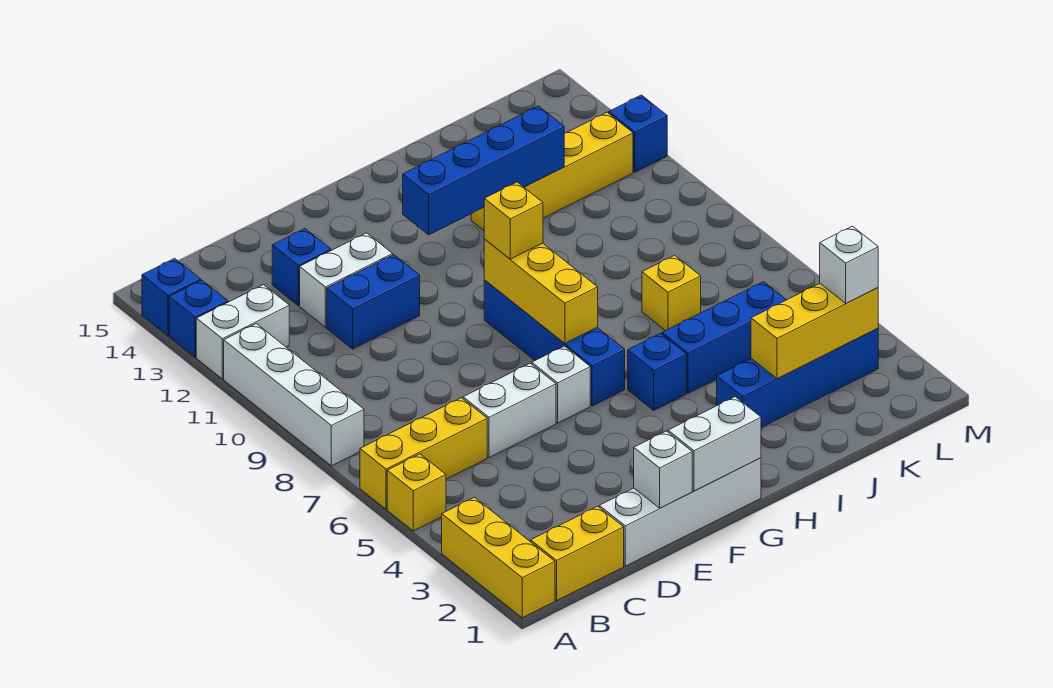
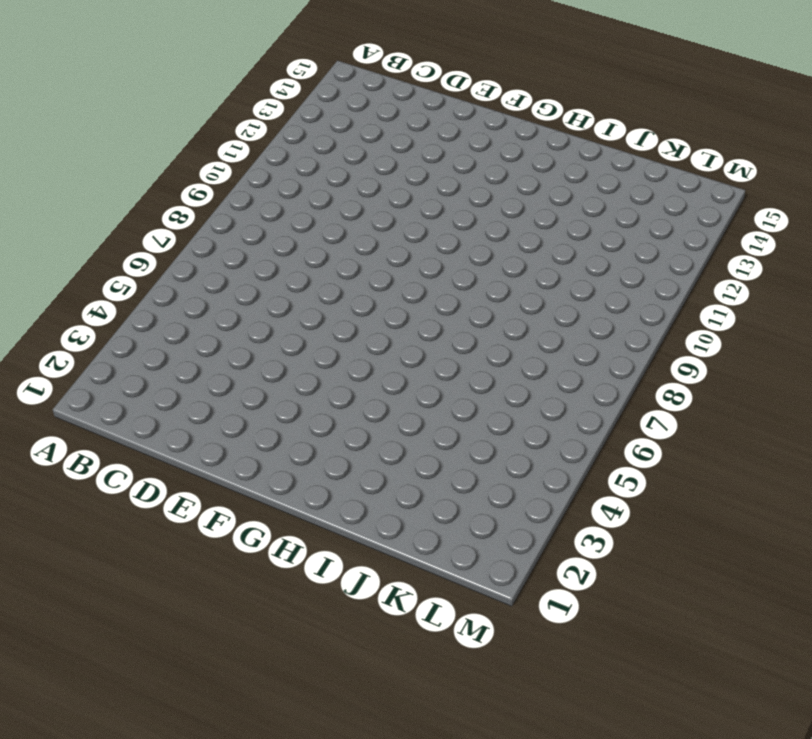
none -> yellow 1x3 brick [442,497,555,618]
none -> yellow 1x1 brick [387,454,446,531]
none -> yellow 1x3 brick [360,398,487,509]

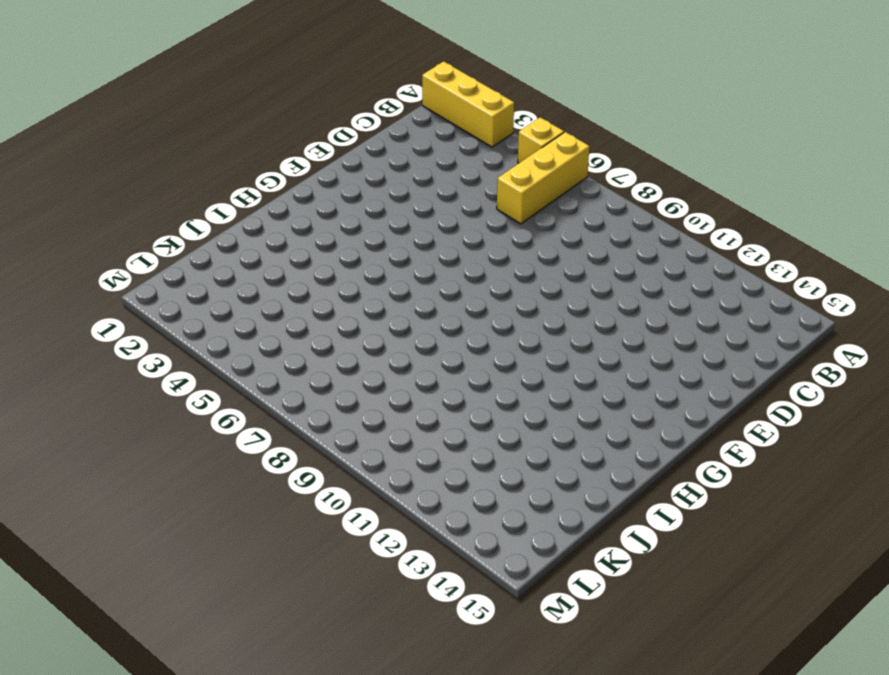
none -> white 1x4 brick [224,324,364,466]
none -> white 1x2 brick [196,285,289,379]
none -> blue 1x1 brick [169,280,228,357]

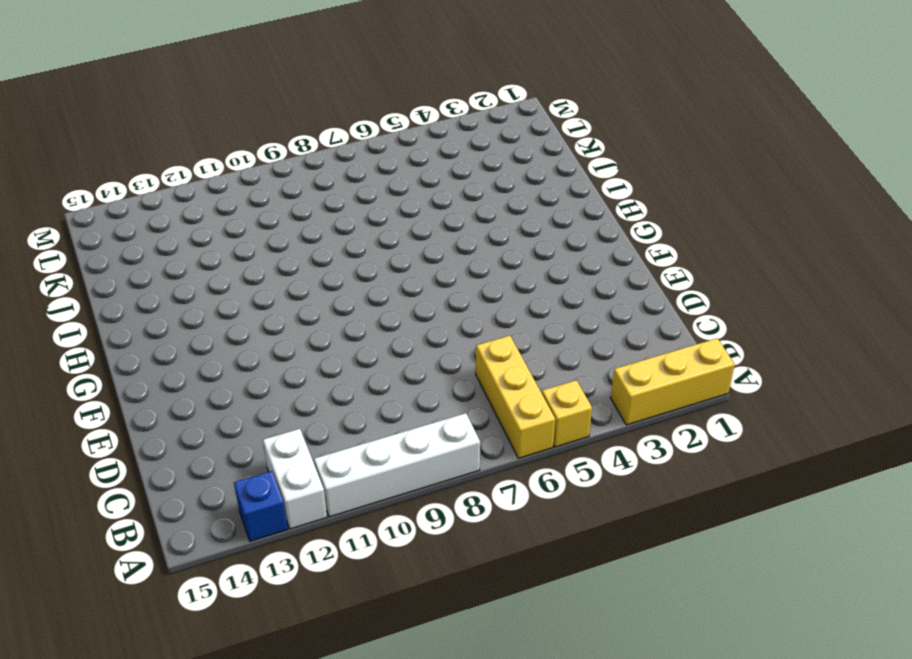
none -> blue 1x1 brick [142,258,201,335]
none -> yellow 1x2 brick [531,506,624,601]
none -> white 1x4 brick [599,458,761,566]

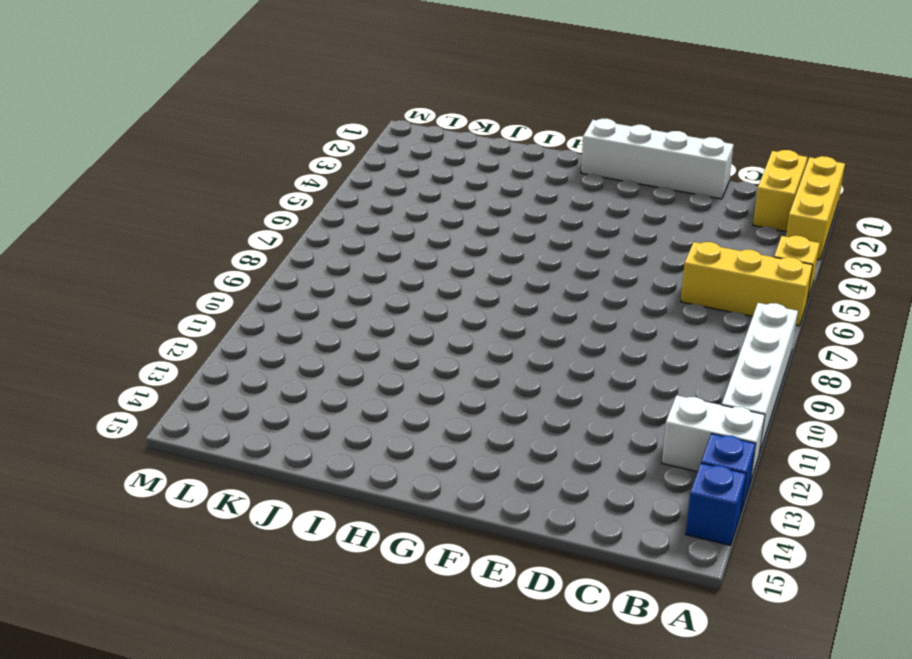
yellow 1x2 brick [753,150,807,232] -> yellow 1x2 brick turned to [531,506,624,601]
none -> white 1x2 brick [463,363,556,458]
none -> blue 1x2 brick [327,255,420,349]
none -> white 1x2 brick [300,233,393,327]

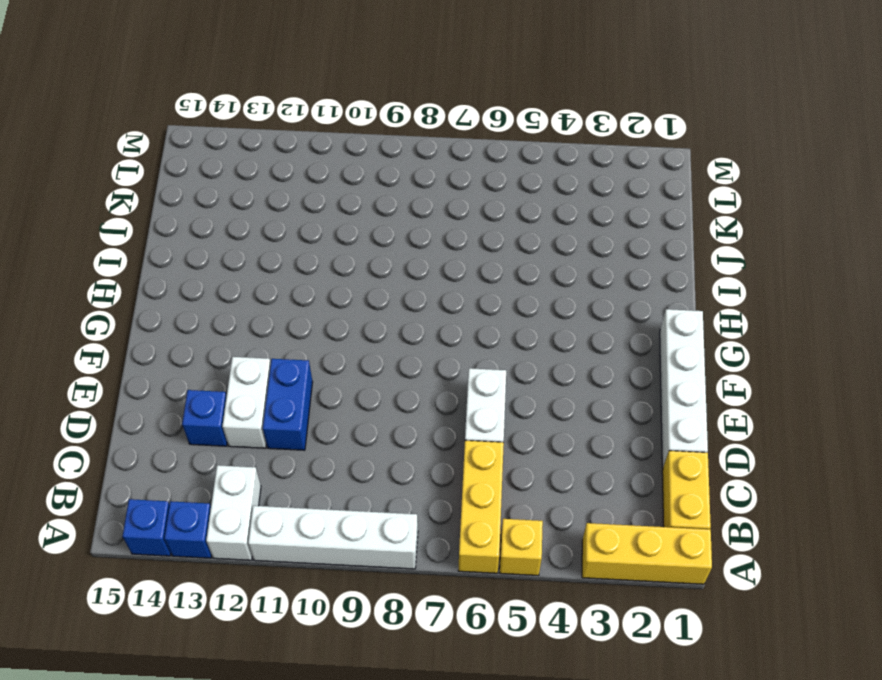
none -> white 1x1 brick [532,346,590,423]
none -> blue 1x4 brick [484,280,625,406]
none -> blue 1x1 brick [628,333,686,410]

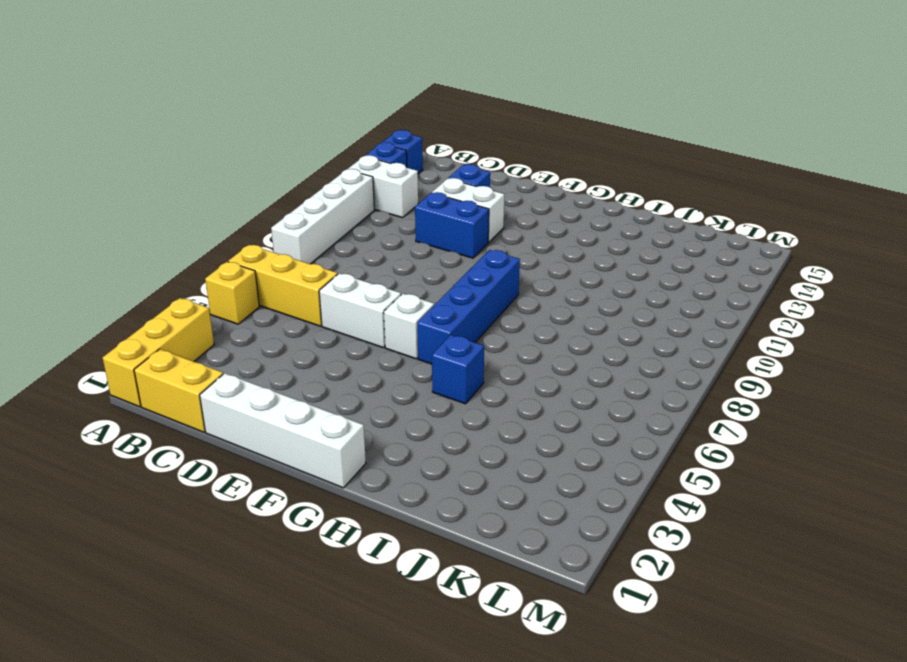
none -> blue 1x4 brick [717,328,878,427]
none -> blue 1x3 brick [662,282,786,393]
none -> yellow 1x4 brick [471,112,633,230]

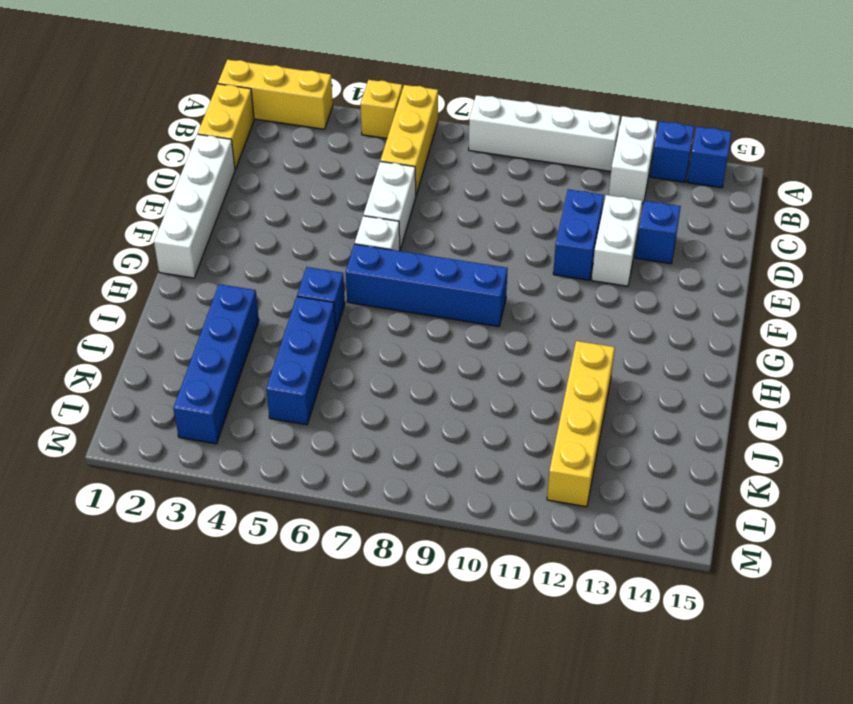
none -> yellow 1x1 brick [642,255,701,331]
none -> blue 1x1 brick [609,95,667,172]
none -> white 1x1 brick [634,431,692,508]

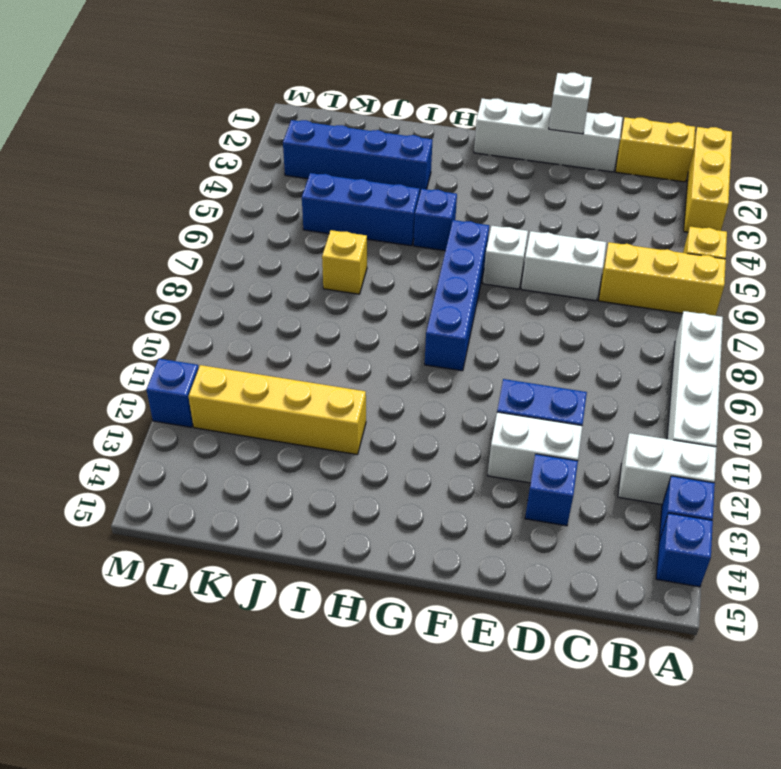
none -> white 1x2 brick [668,397,761,491]
none -> yellow 1x3 brick [484,239,598,343]
none -> blue 1x4 brick [403,106,564,235]

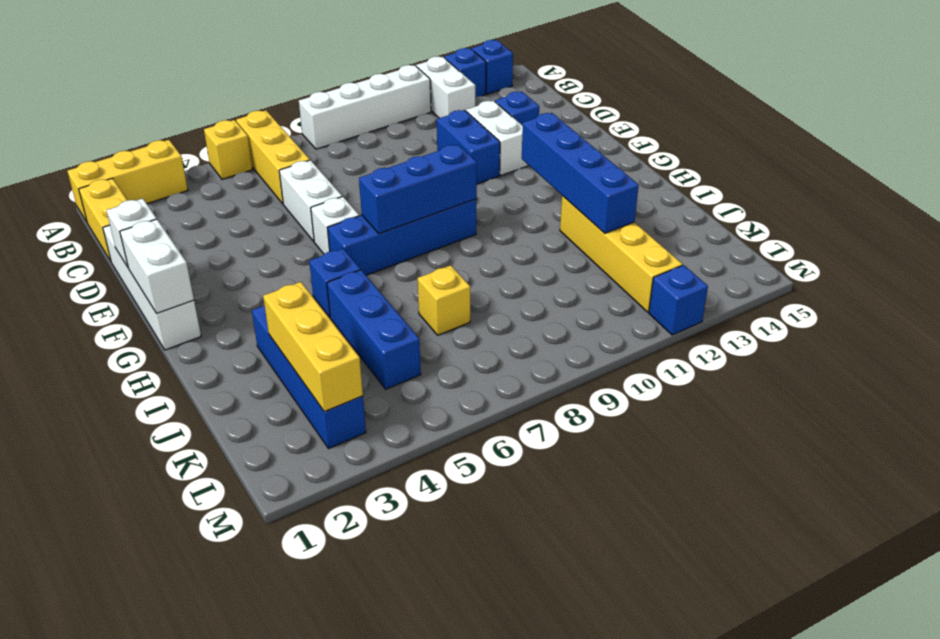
blue 1x3 brick [359,144,477,234] -> yellow 1x3 brick [484,239,598,343]
none -> yellow 1x1 brick [484,182,543,259]
none -> white 1x1 brick [820,226,878,303]

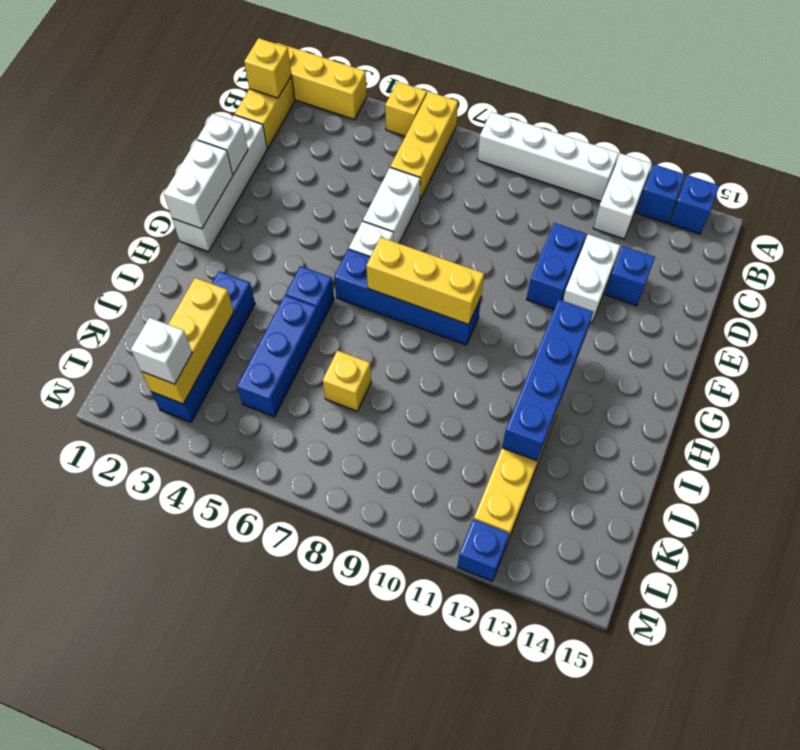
yellow 1x1 brick [244,38,291,98] -> yellow 1x1 brick moved to [484,182,543,259]

